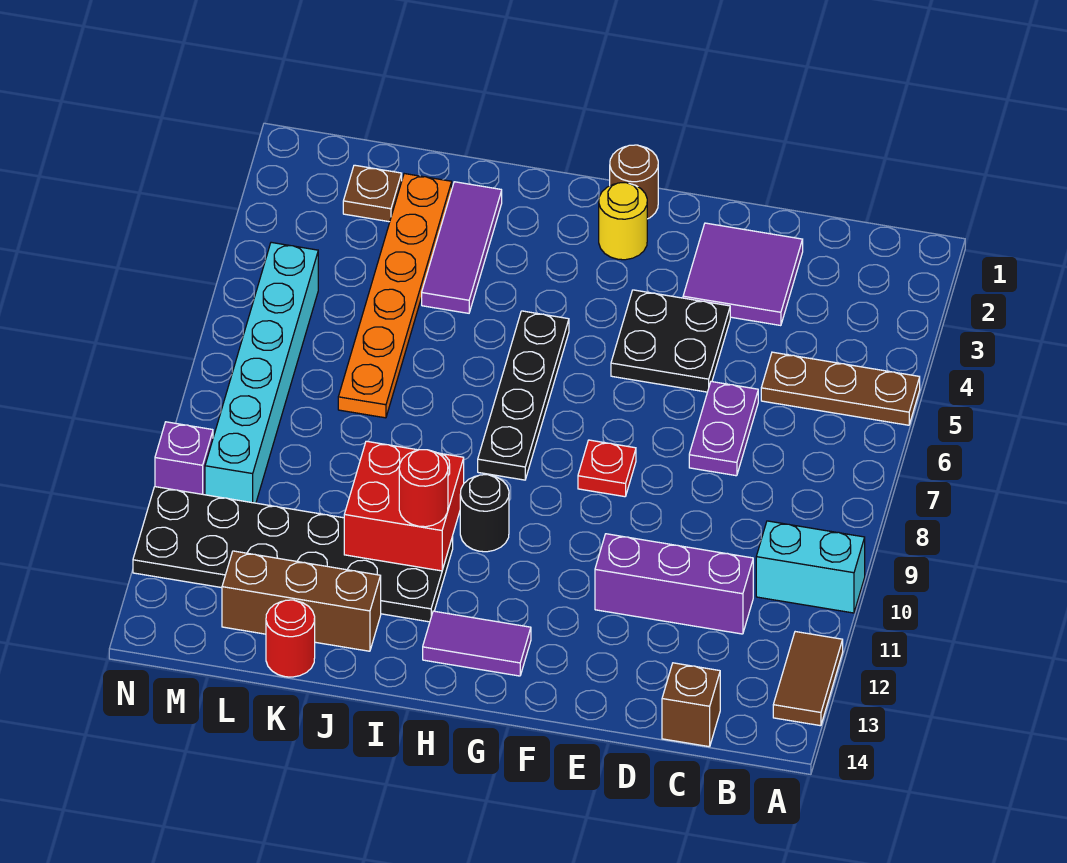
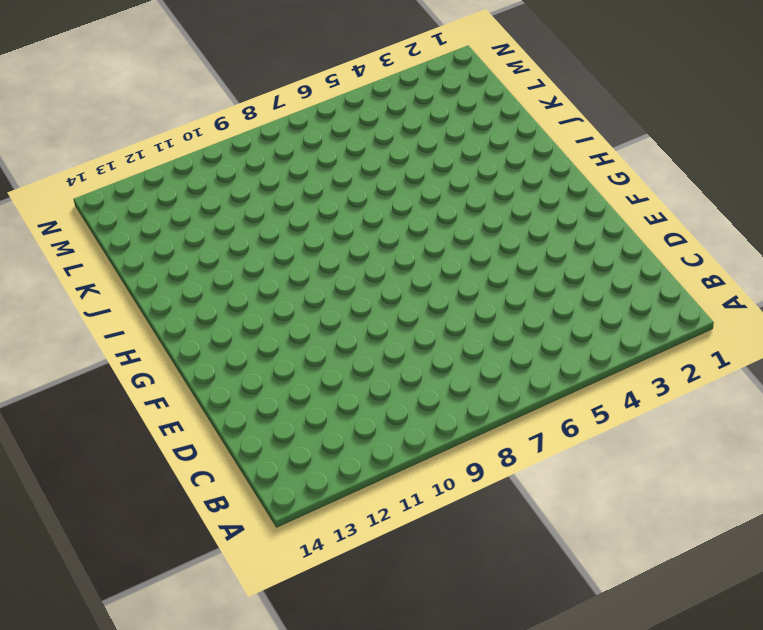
none -> brown 1x3 plate [761,352,920,425]
none -> cyan 1x2 brick [756,521,865,613]
none -> brown 1x2 tile [773,632,843,726]

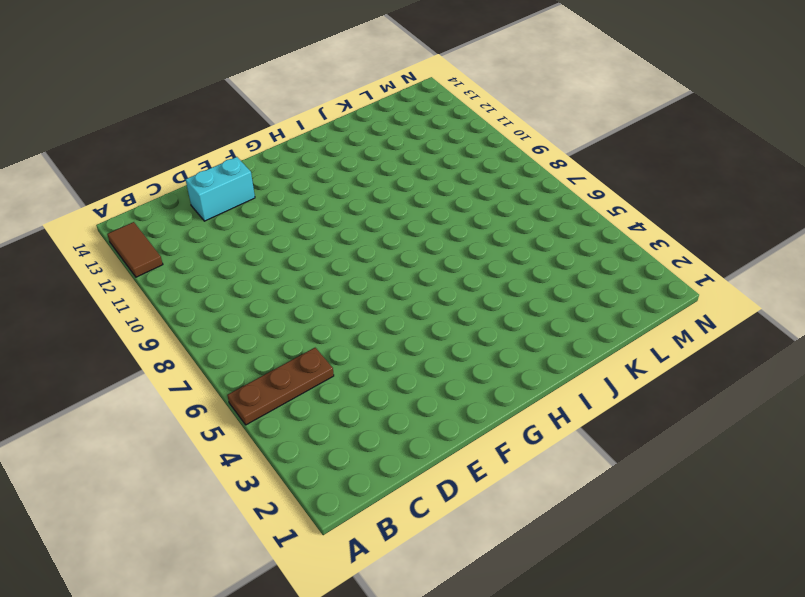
cyan 1x2 brick [186,157,255,221] -> cyan 1x2 brick moved to [756,521,865,613]
none -> purple 1x3 brick [595,534,753,634]
none -> brown 1x1 brick [662,663,720,747]
none -> purple 2x2 tile [683,223,803,326]

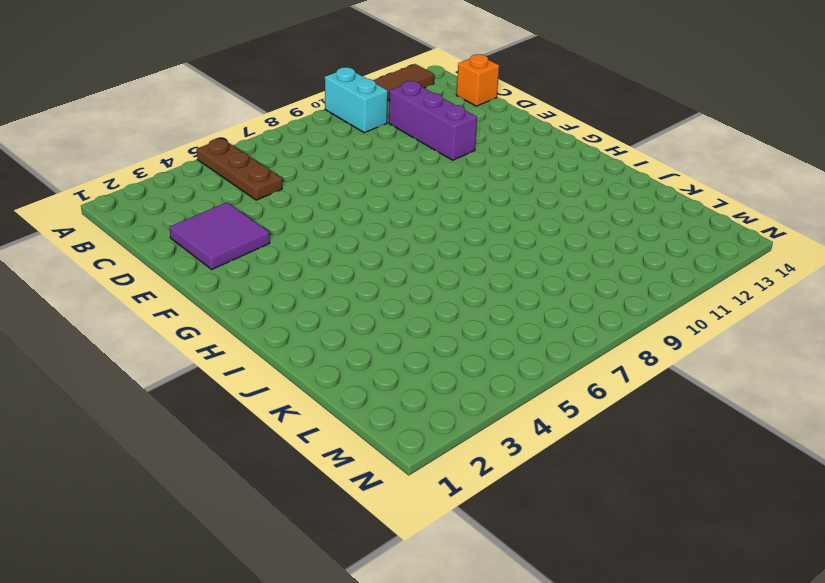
orange 1x1 brick [456,54,499,106] -> brown 1x1 brick [662,663,720,747]
none -> purple 1x2 plate [689,382,758,476]
none -> black 2x2 plate [611,290,730,392]
none -> red 1x1 plate [578,440,636,497]

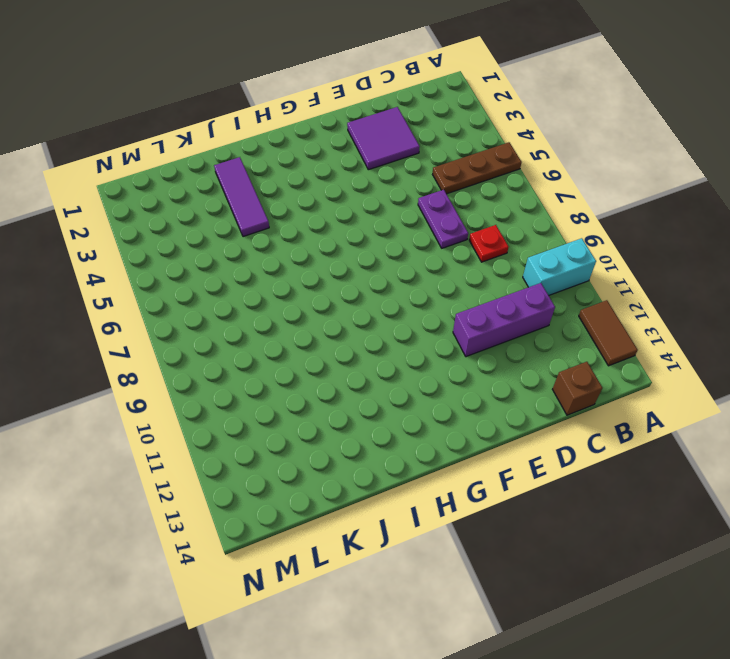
red 1x1 plate [469,225,509,262] -> red 1x1 plate moved to [578,440,636,497]
none -> black 2x2 plate [611,290,730,392]
none -> brown 1x1 round brick [610,145,658,219]
none -> yellow 1x1 round brick [599,183,647,260]

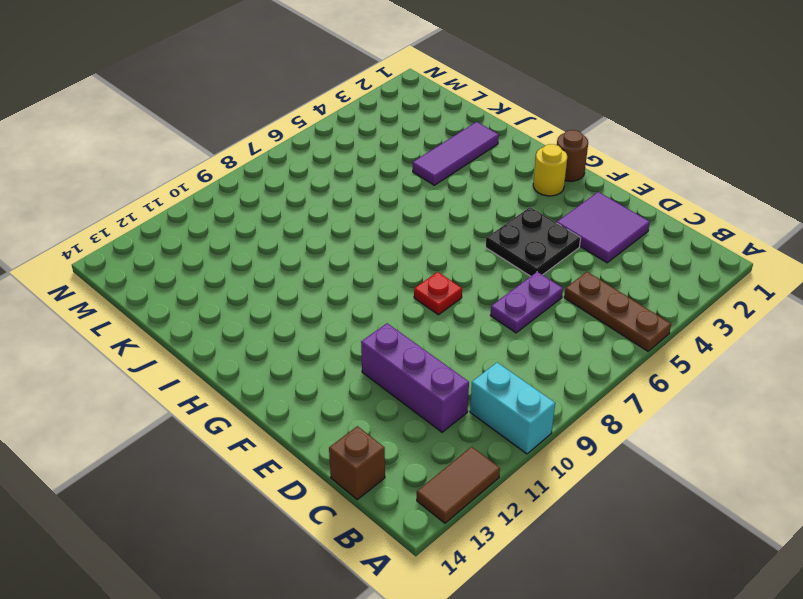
none -> purple 1x2 tile [423,611,531,676]
none -> black 1x4 plate [478,311,569,480]
none -> black 1x1 round brick [460,475,509,552]

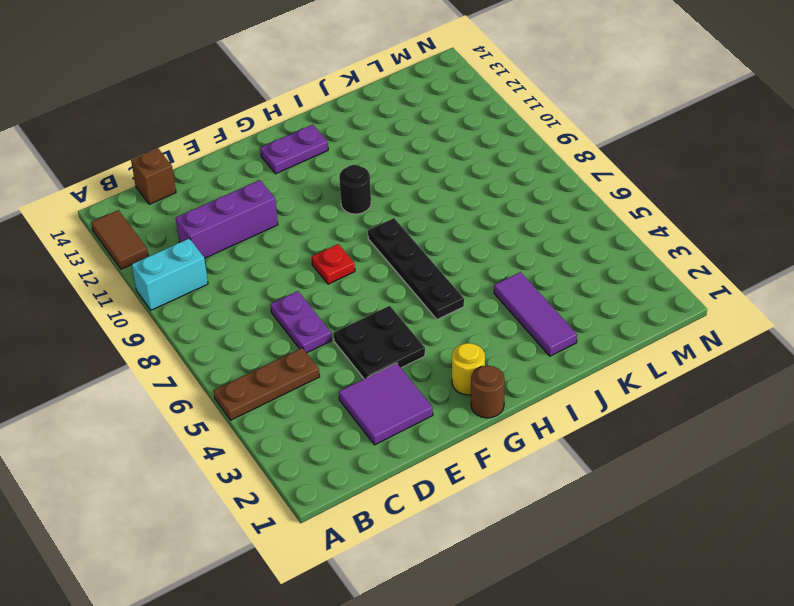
purple 1x2 plate [260,125,328,174] -> purple 1x2 tile [423,611,531,676]
none -> black 2x6 plate [133,487,453,622]
none -> brown 1x3 brick [222,551,381,651]
none -> orange 1x6 plate [338,174,452,418]

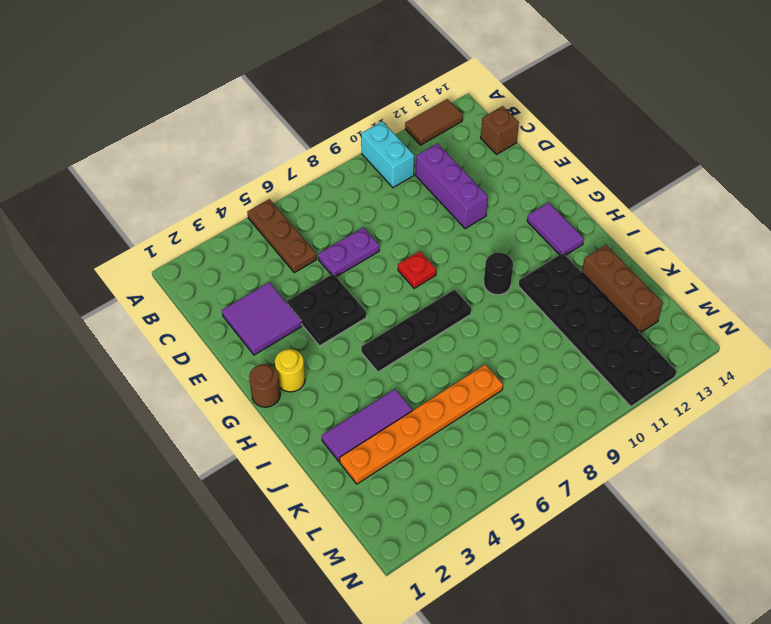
none -> red 1x1 round brick [266,600,315,677]
none -> brown 1x1 plate [343,165,402,222]
none -> cyan 1x6 brick [205,242,318,503]

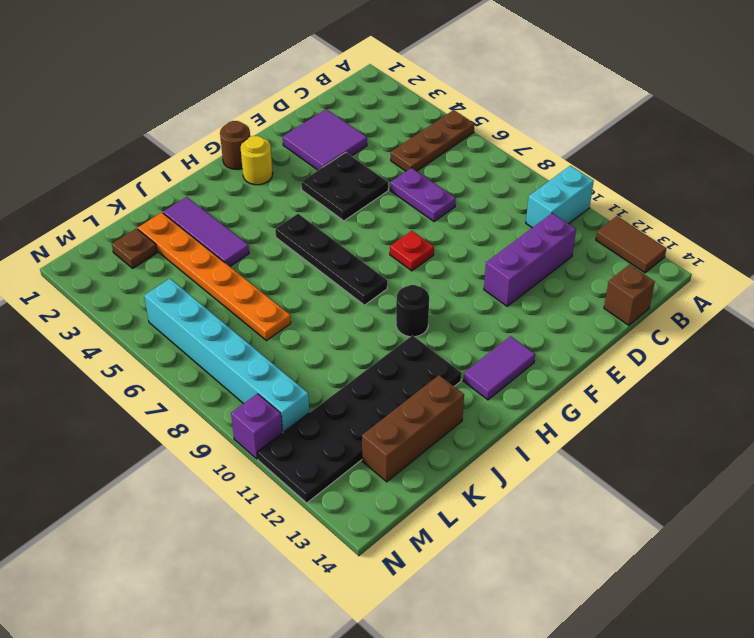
none -> red 1x1 round brick [266,600,315,677]
none -> red 2x2 brick [344,441,464,571]
none -> red 1x1 round brick [399,450,448,527]

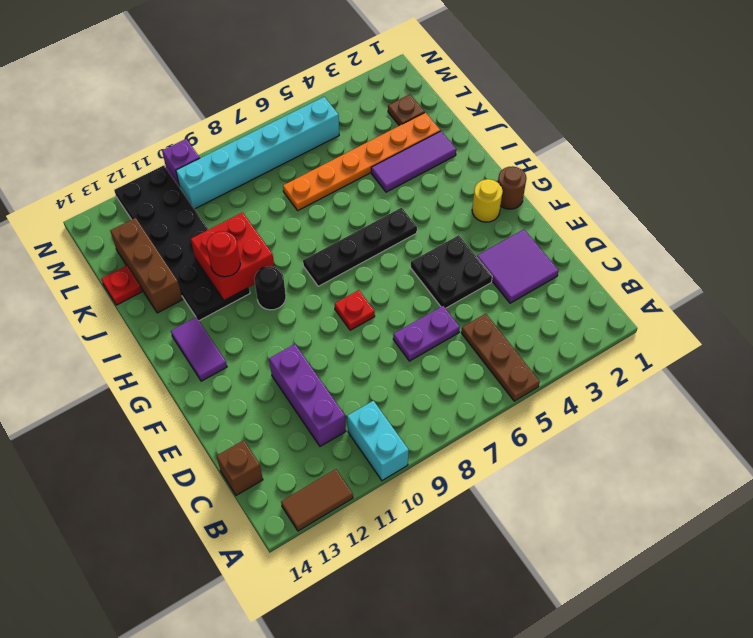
red 1x1 plate [102,266,142,305] -> red 1x1 round brick [266,600,315,677]

